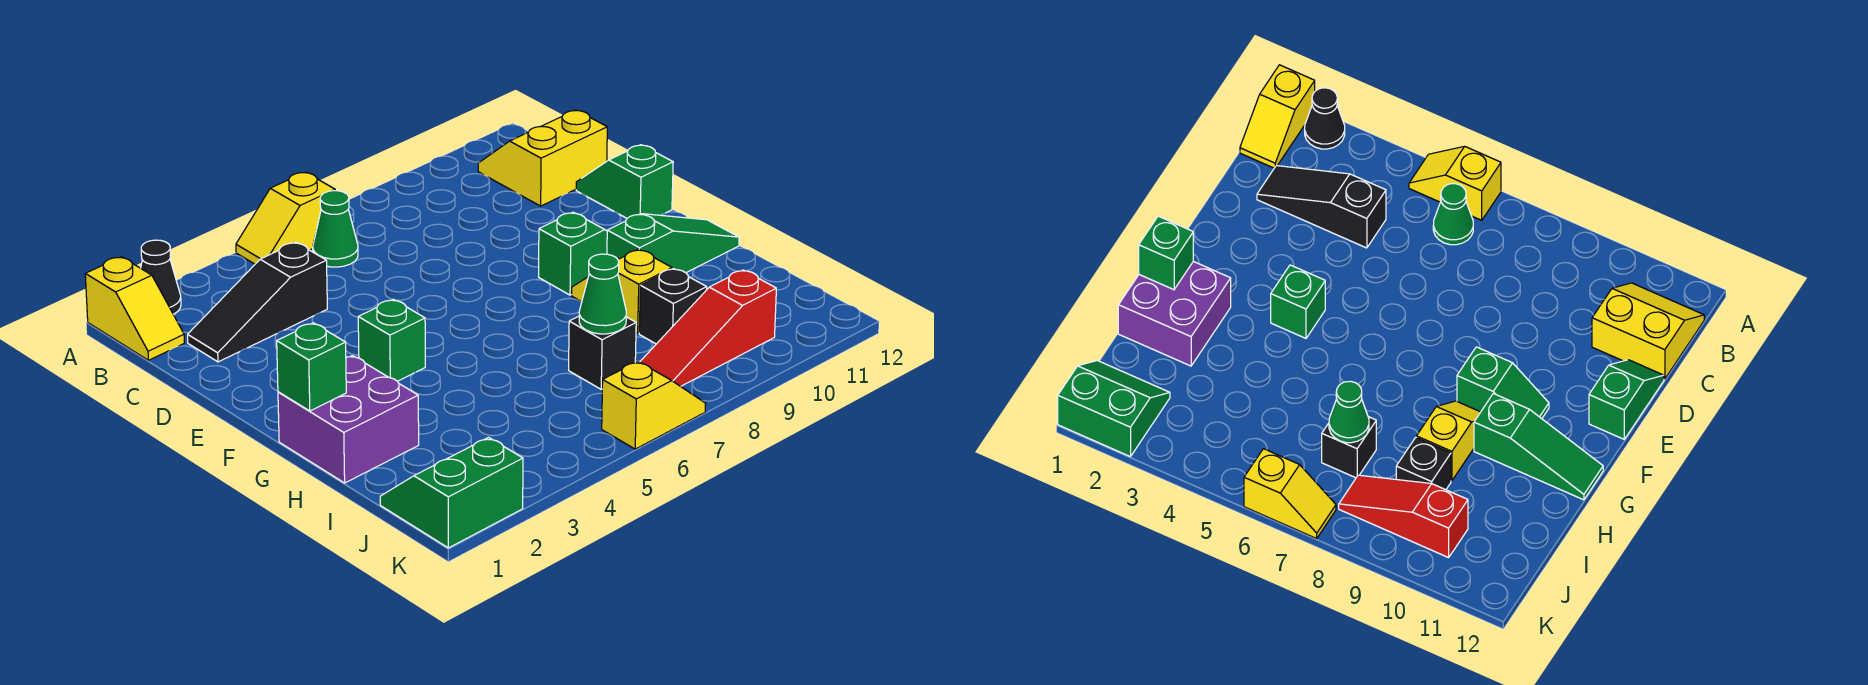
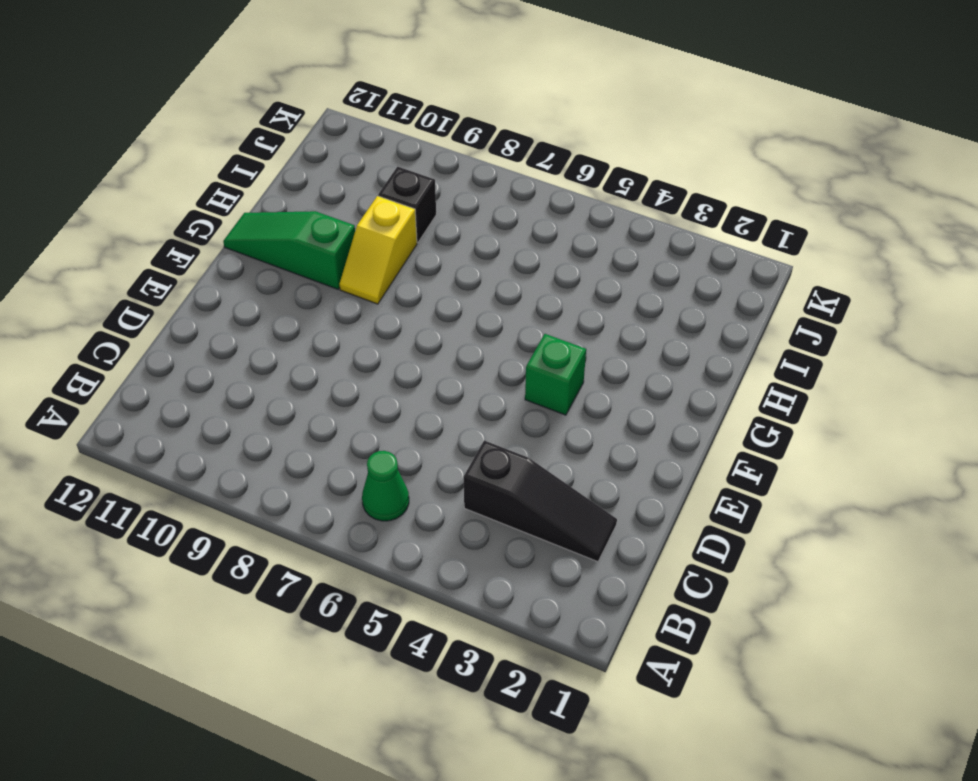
none -> yellow 1x2 slope [85,257,184,360]
none -> black 1x1 cone [141,240,181,314]
none -> yellow 1x2 slope [236,172,335,264]

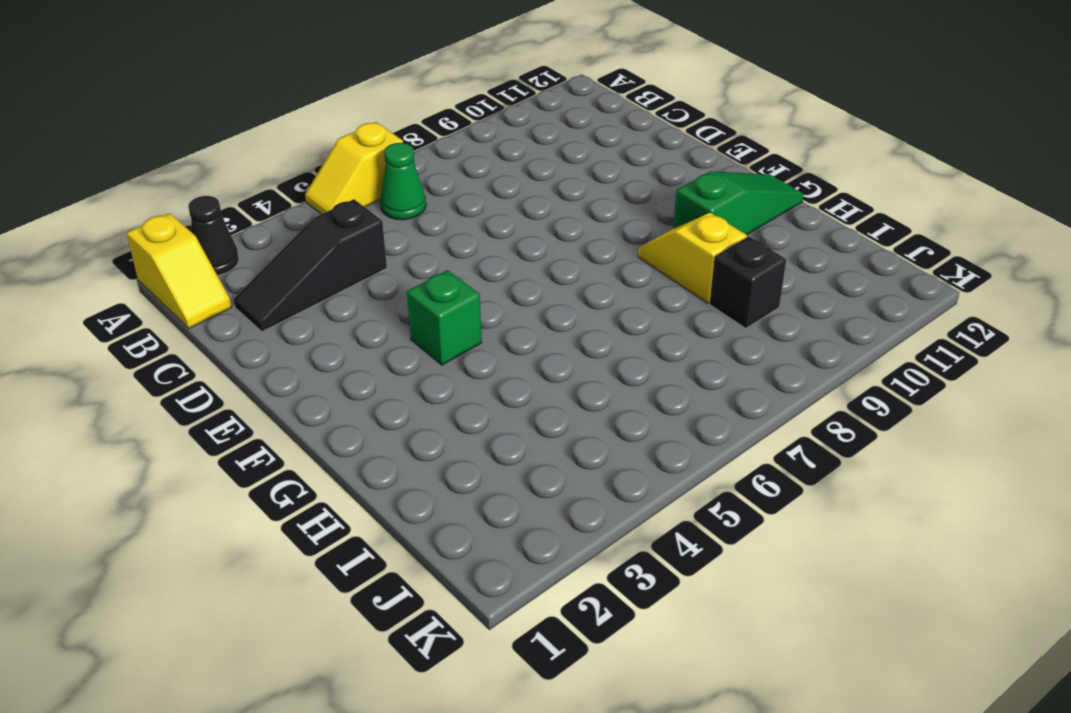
none -> yellow 2x2 slope [478,110,607,206]
none -> green 1x2 slope [576,145,673,218]
none -> green 1x2 slope [539,212,607,295]

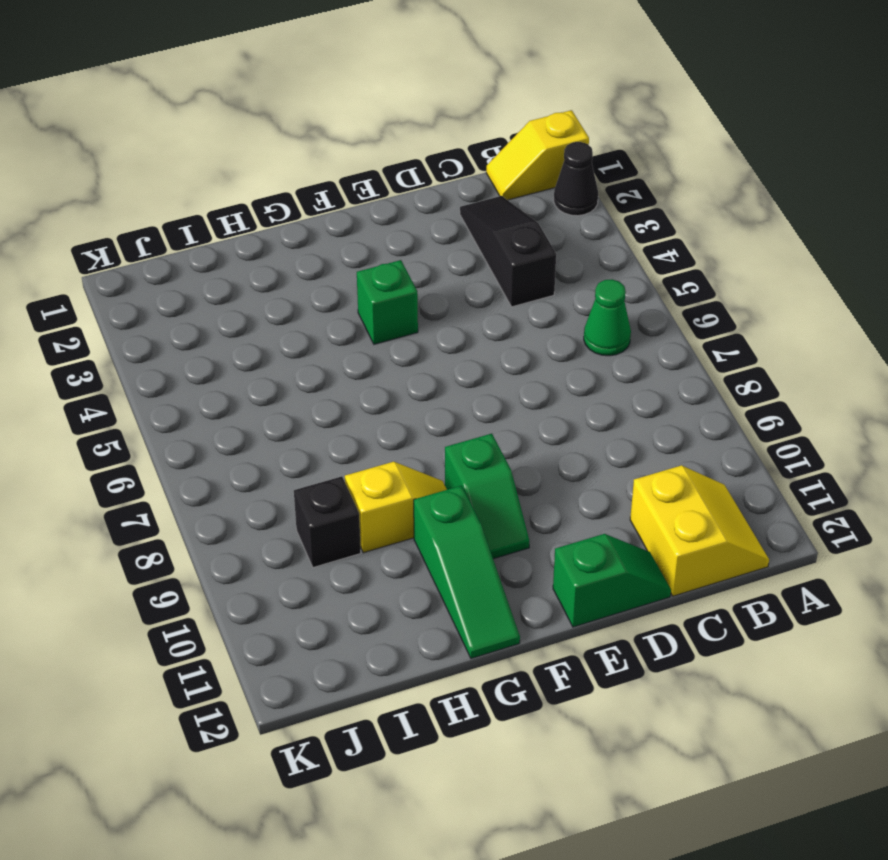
none -> yellow 1x2 slope [236,172,335,264]
none -> purple 2x2 brick [278,356,419,483]
none -> black 1x1 brick [569,316,636,389]

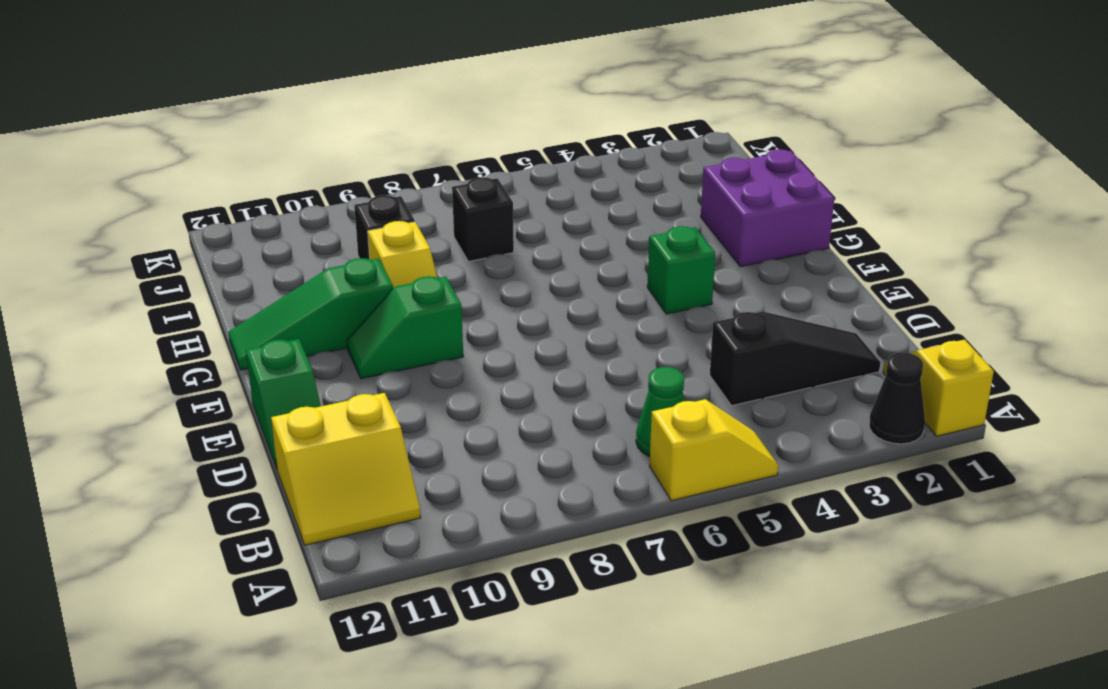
none -> green 2x2 slope [380,437,523,548]
none -> red 1x3 slope [640,270,776,386]
none -> yellow 1x2 slope [602,361,706,449]

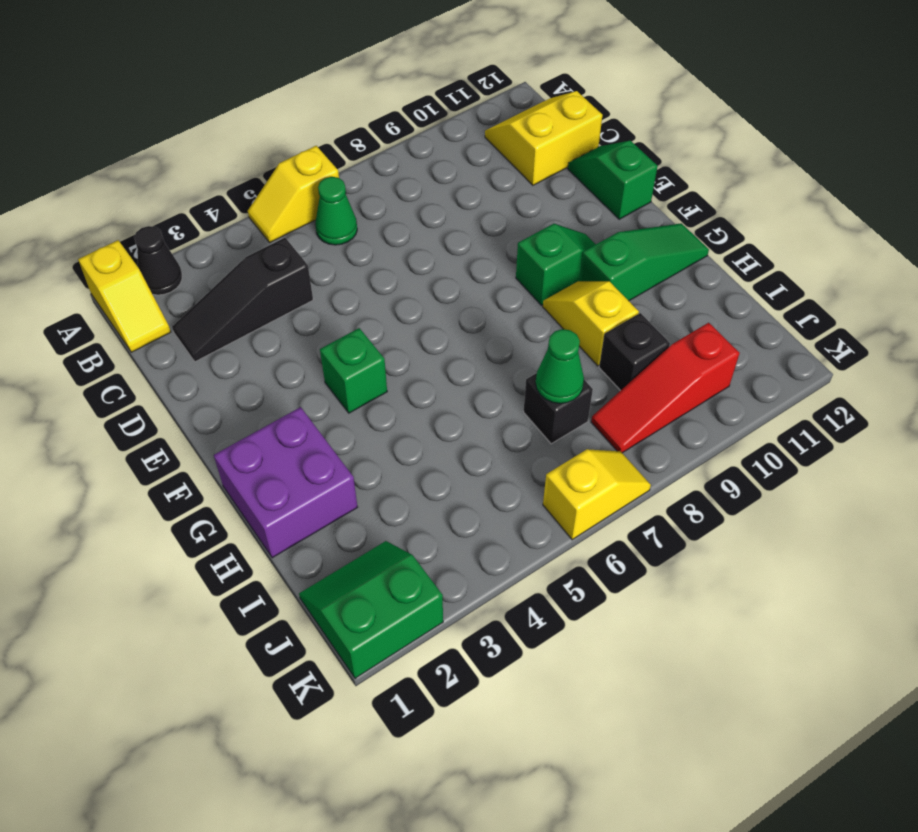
none -> green 1x1 brick [277,323,346,411]

